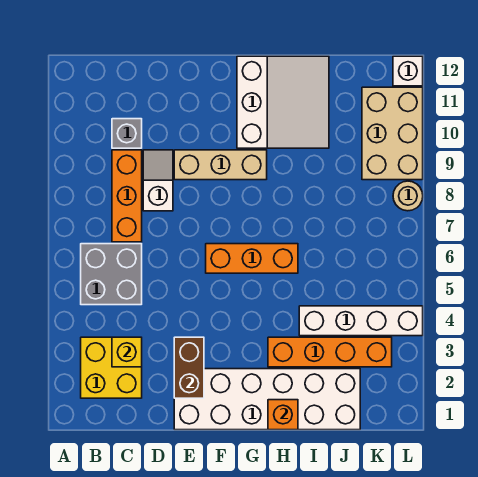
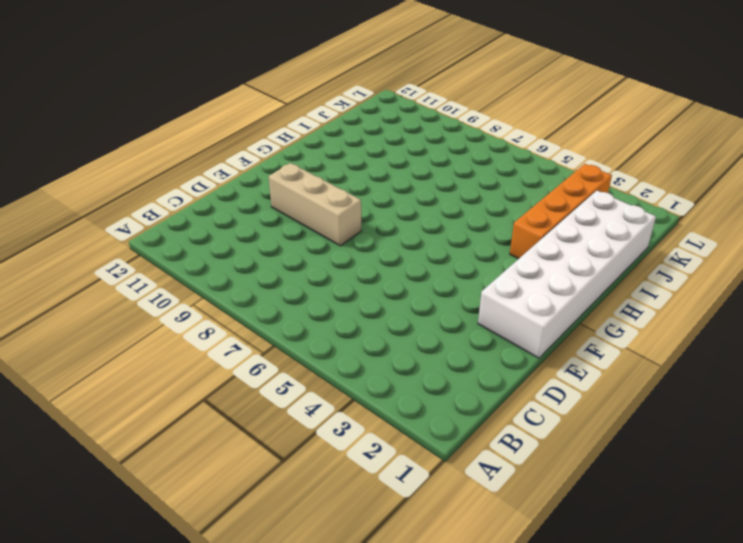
tan 1x3 brick [269,163,361,246] -> tan 1x3 brick turned to [174,150,267,180]
none -> yellow 2x2 brick [81,337,142,398]
none -> grey 2x2 brick [81,244,142,305]
none -> orange 1x3 brick [112,150,142,242]

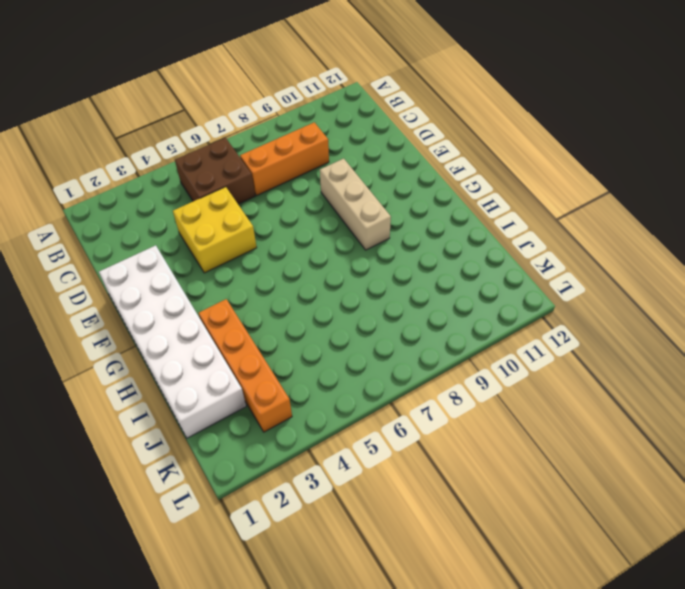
brown 2x2 brick [175,138,255,204] -> grey 2x2 brick [81,244,142,305]
yellow 2x2 brick [173,187,257,273] -> yellow 2x2 brick moved to [81,337,142,398]
none -> grey 1x1 brick [112,119,142,148]
none -> white 1x2 slope [143,150,173,211]
none -> orange 1x3 brick [206,244,298,273]

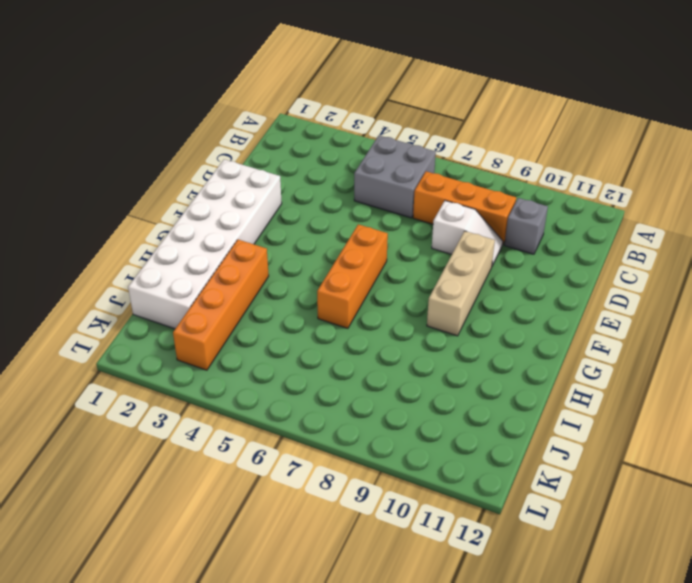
none -> yellow 2x2 brick [81,337,142,398]
none -> white 3x3 slope [237,56,329,148]
none -> white 1x4 brick [299,306,423,336]

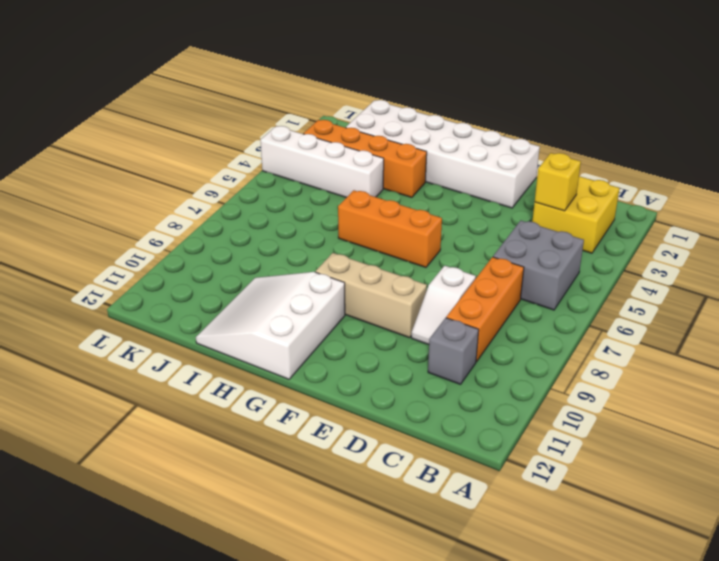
none -> tan 2x3 brick [362,87,423,180]
none -> tan 1x1 round brick [393,181,423,211]
none -> white 1x1 brick [393,56,423,86]

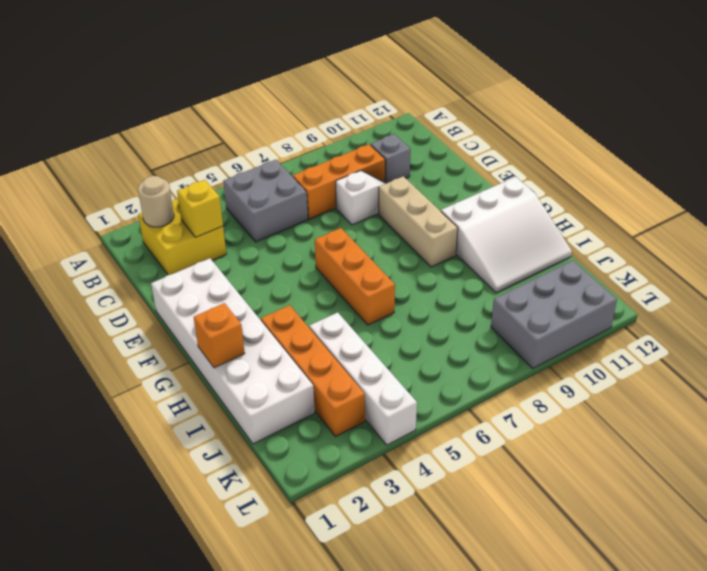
tan 1x1 round brick [138,176,174,227] -> tan 1x1 round brick moved to [393,181,423,211]
grey 2x3 brick [491,260,617,368] -> tan 2x3 brick [362,87,423,180]
none -> white 1x1 brick [393,56,423,86]
none -> brown 1x2 brick [174,337,204,398]

